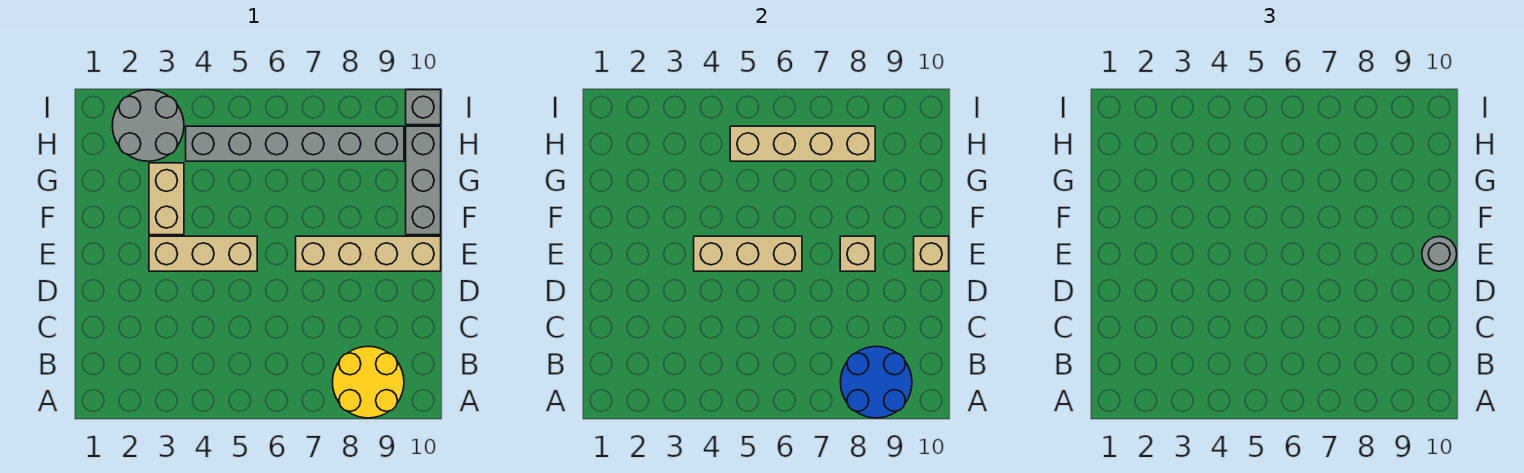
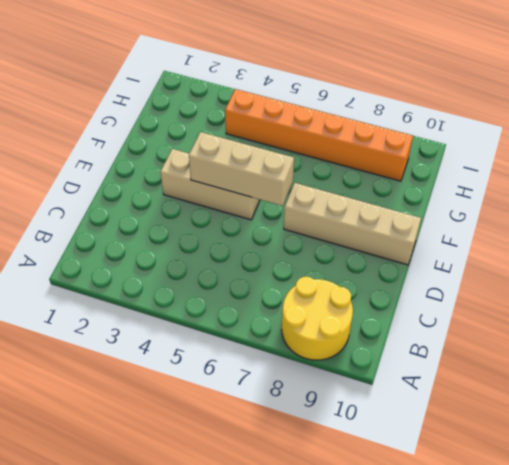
orange 1x6 brick [225,89,413,181] -> grey 1x6 brick [186,126,404,161]
none -> tan 1x2 brick [149,163,184,235]
none -> grey 1x3 brick [406,126,441,235]
none -> grey 2x2 round brick [112,90,184,161]

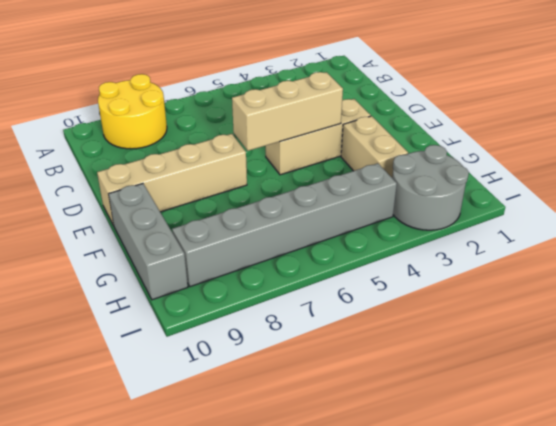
none -> grey 1x1 brick [406,90,441,125]
none -> blue 2x2 round brick [840,346,912,418]
none -> tan 1x1 brick [840,236,875,271]

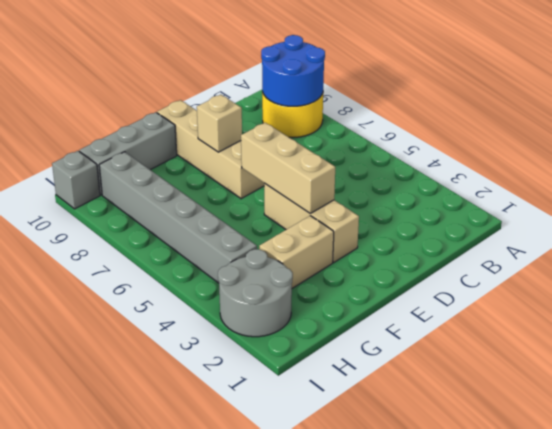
none -> tan 1x1 brick [914,236,949,271]
none -> tan 1x4 brick [730,126,875,161]
none -> grey 1x1 round brick [1422,236,1457,271]

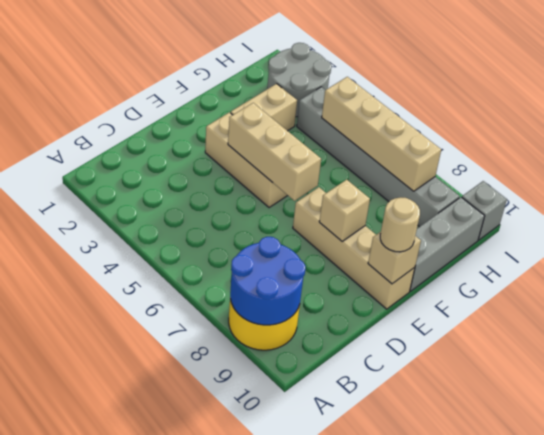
tan 1x1 round brick [380,198,420,252] -> grey 1x1 round brick [1422,236,1457,271]

